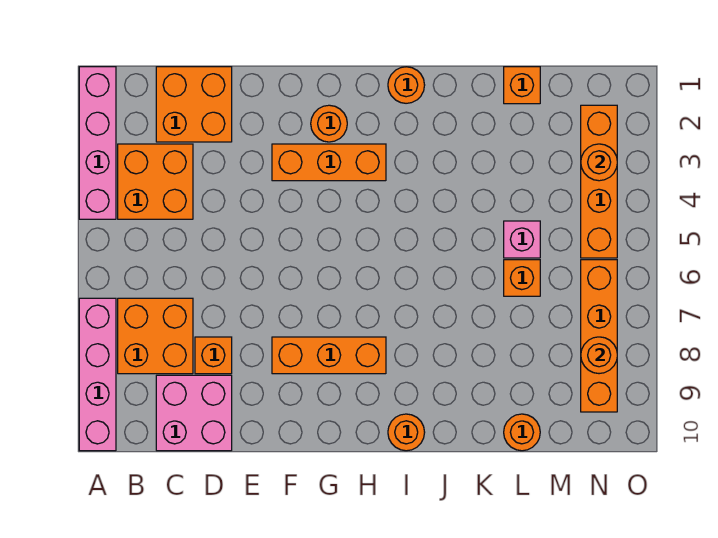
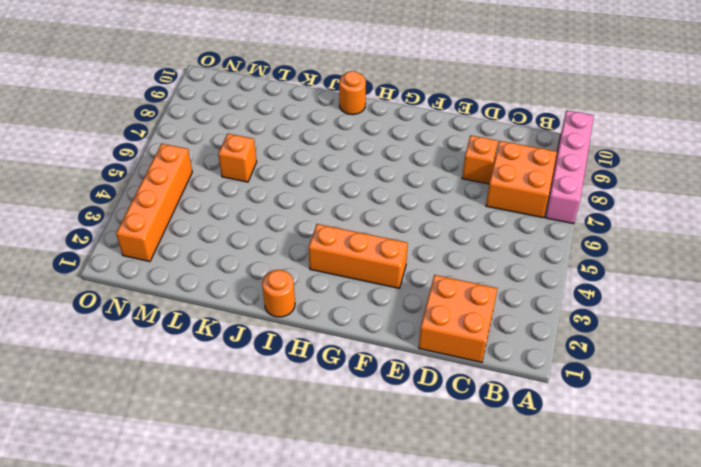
none -> pink 1x4 brick [79,67,116,219]
none -> orange 2x2 brick [118,144,193,219]
none -> pink 2x2 brick [156,375,232,451]

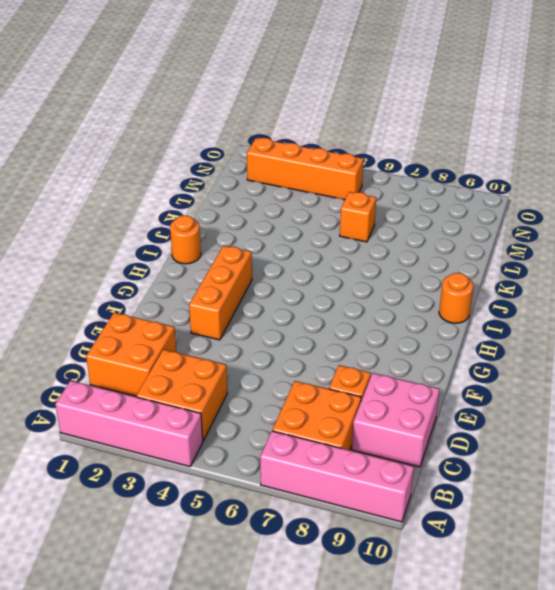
none -> orange 1x3 brick [272,337,386,374]
none -> orange 1x1 round brick [311,105,347,142]
none -> orange 1x1 brick [504,67,540,104]

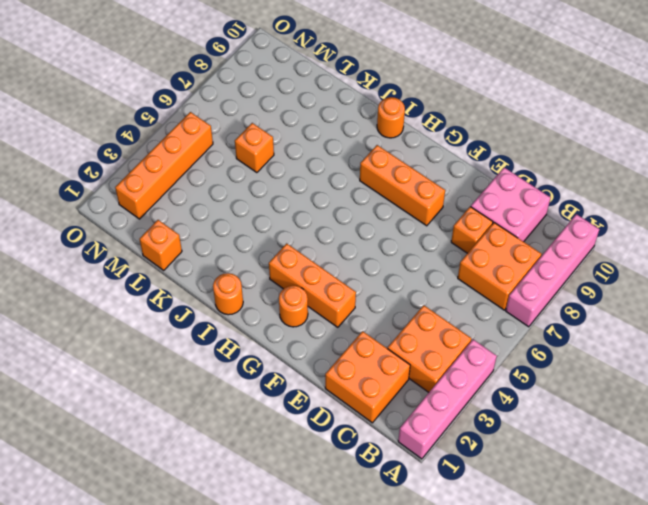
none -> pink 1x1 brick [504,221,540,258]
none -> orange 1x1 round brick [504,414,540,451]
none -> orange 1x4 brick [581,260,617,412]

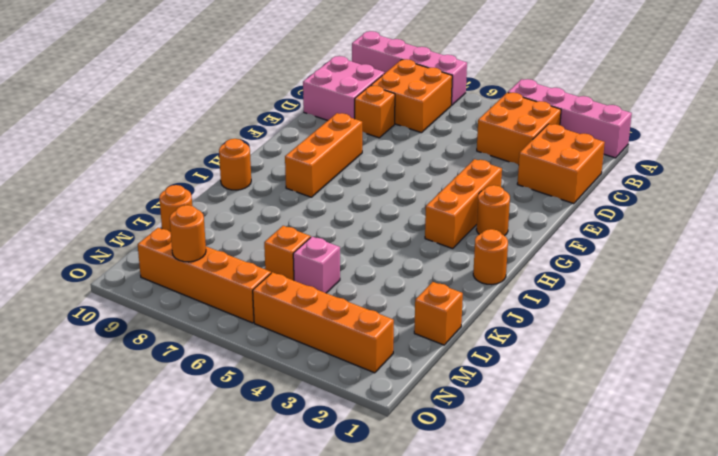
none -> orange 1x1 round brick [581,144,617,181]

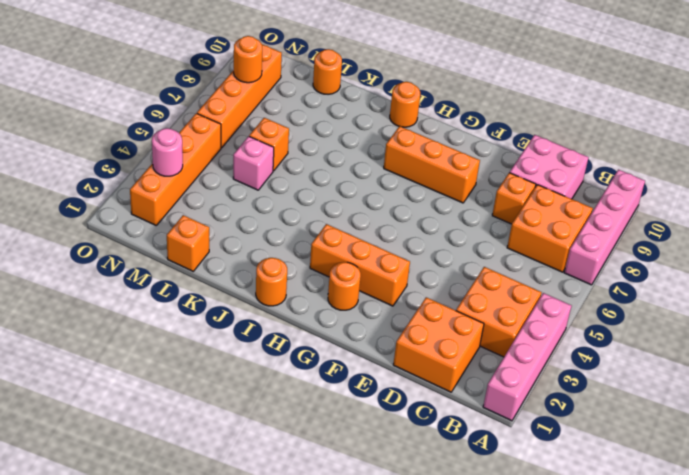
pink 1x1 round brick [152,128,183,176] -> orange 1x1 round brick [581,144,617,181]

